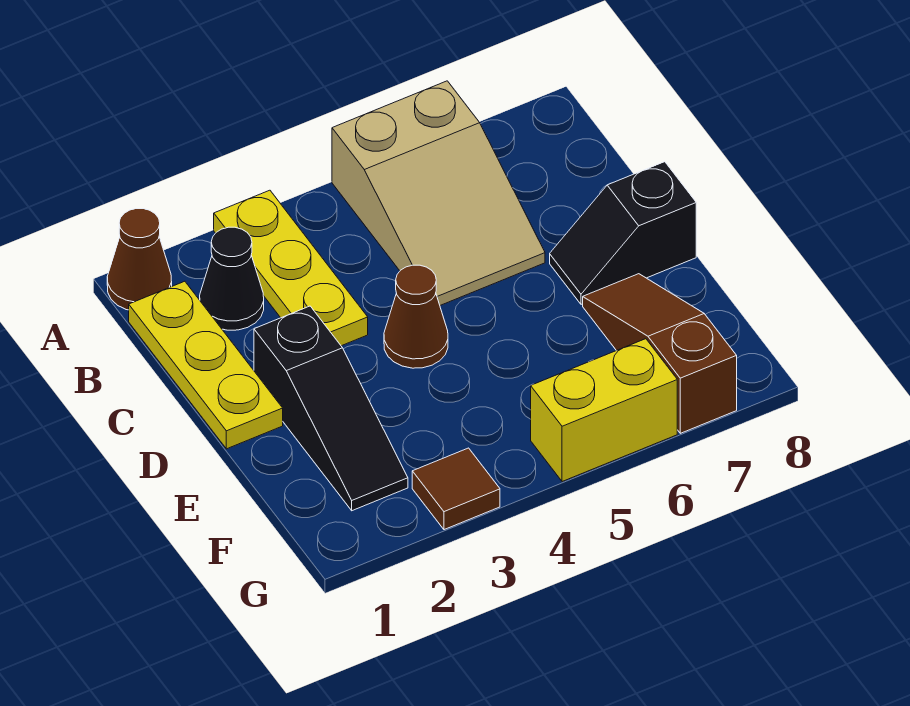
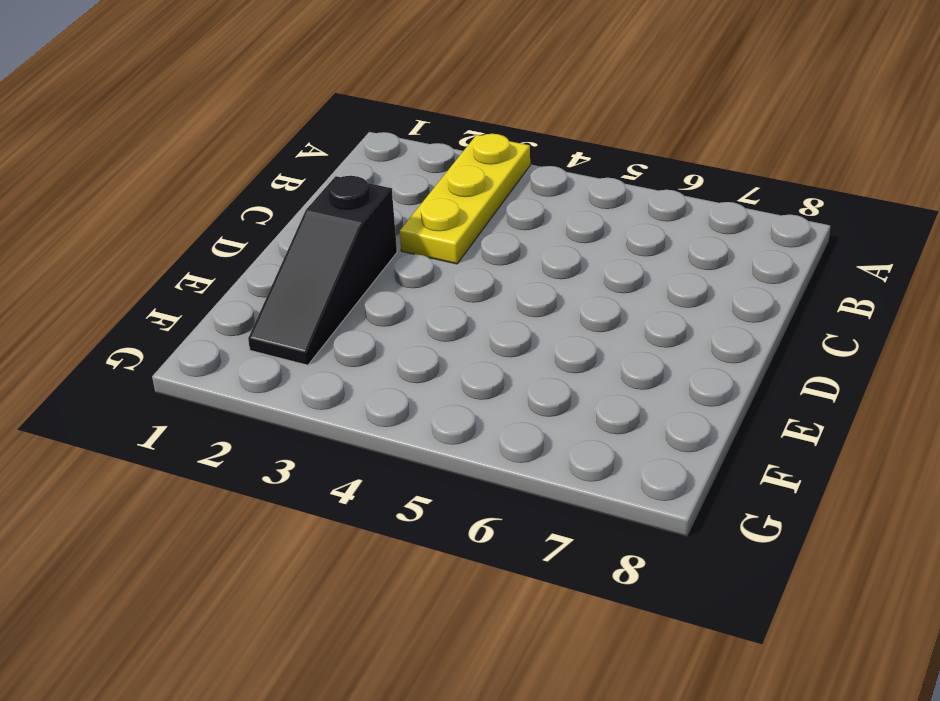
none -> brown 1x1 cone [107,209,172,310]
none -> tan 2x3 slope [332,81,545,305]

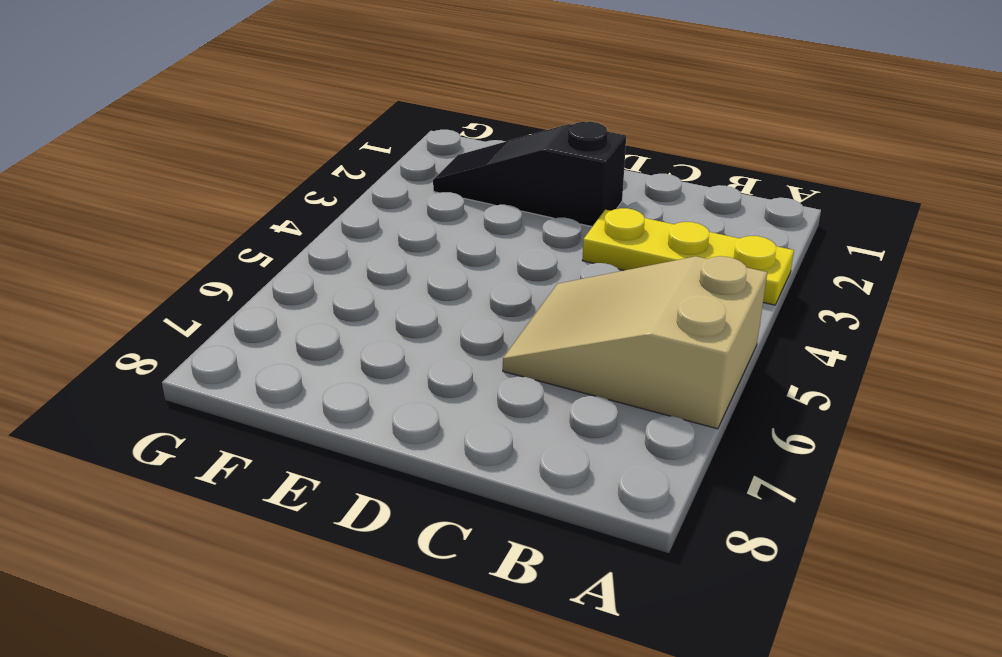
none -> brown 1x1 cone [107,209,172,310]
none -> yellow 1x3 plate [129,281,283,449]

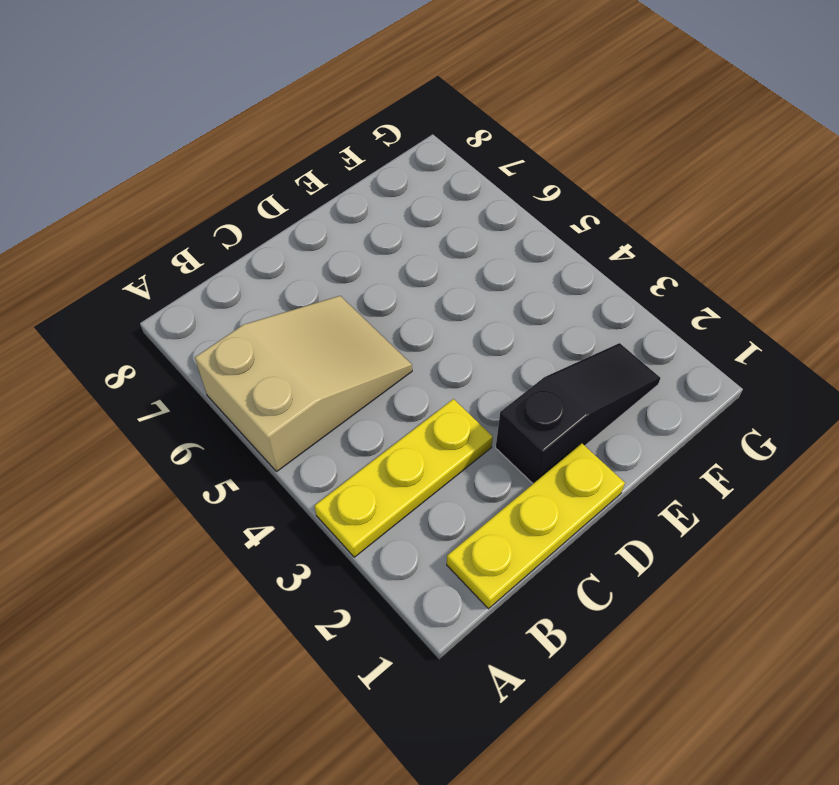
none -> brown 1x1 cone [107,209,172,310]
none -> black 1x1 cone [200,227,264,330]

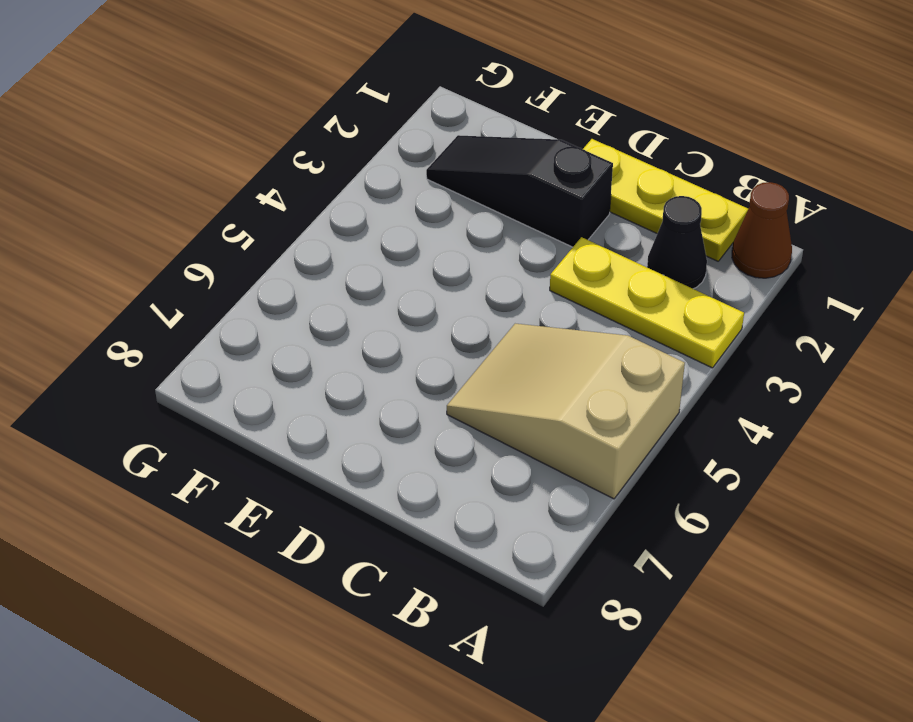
none -> brown 1x1 cone [384,265,448,368]
none -> black 1x2 slope [550,162,696,304]

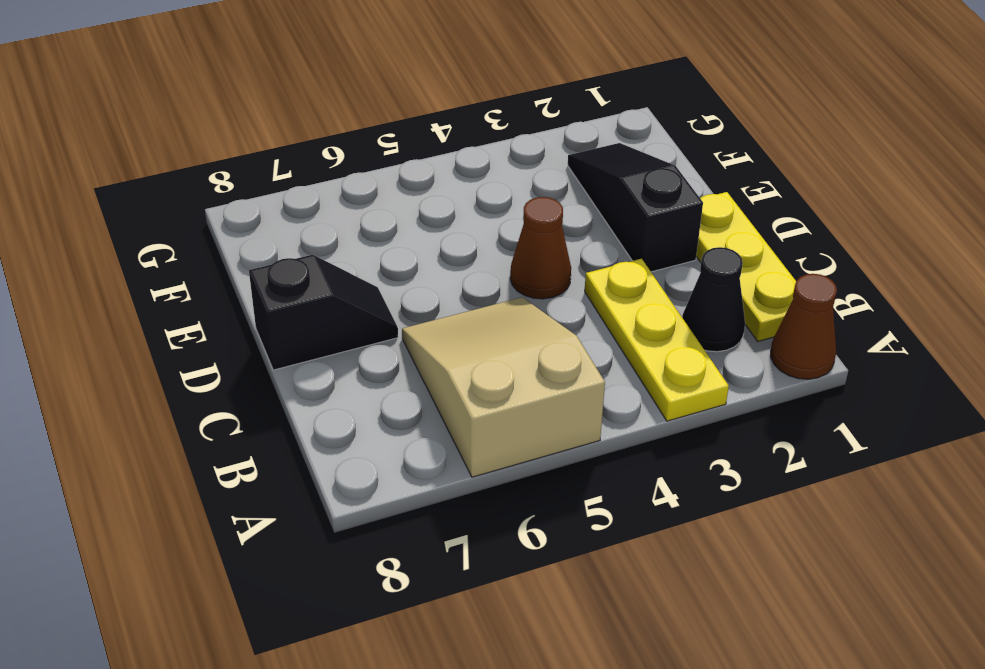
none -> brown 1x3 slope [583,274,737,433]
none -> brown 1x1 tile [412,448,500,530]

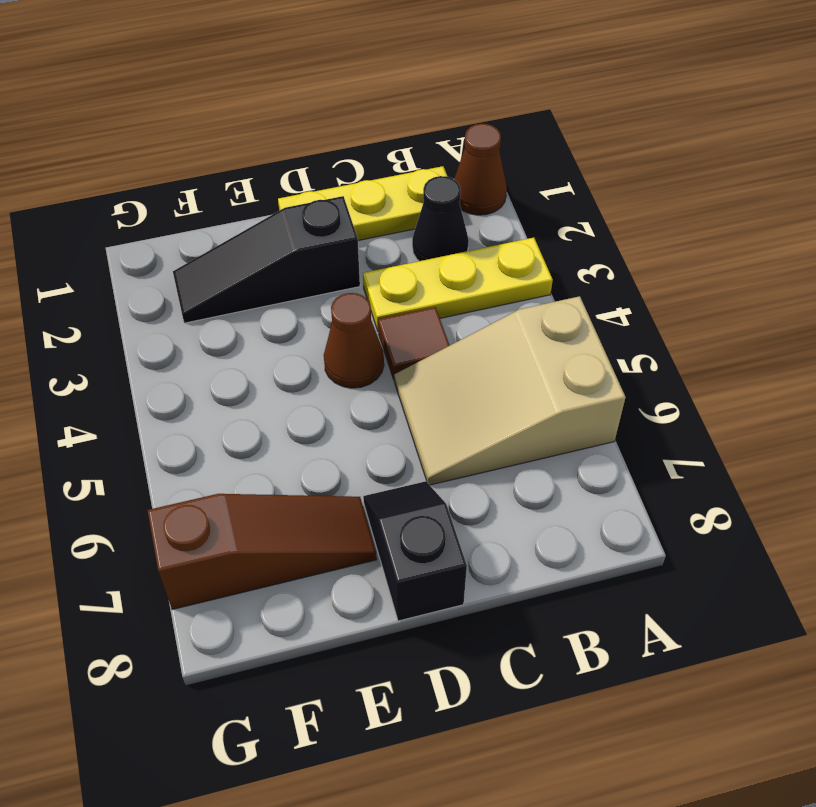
brown 1x1 tile [378,307,450,379] -> brown 1x1 tile moved to [412,448,500,530]
none -> yellow 1x2 brick [531,339,677,482]

